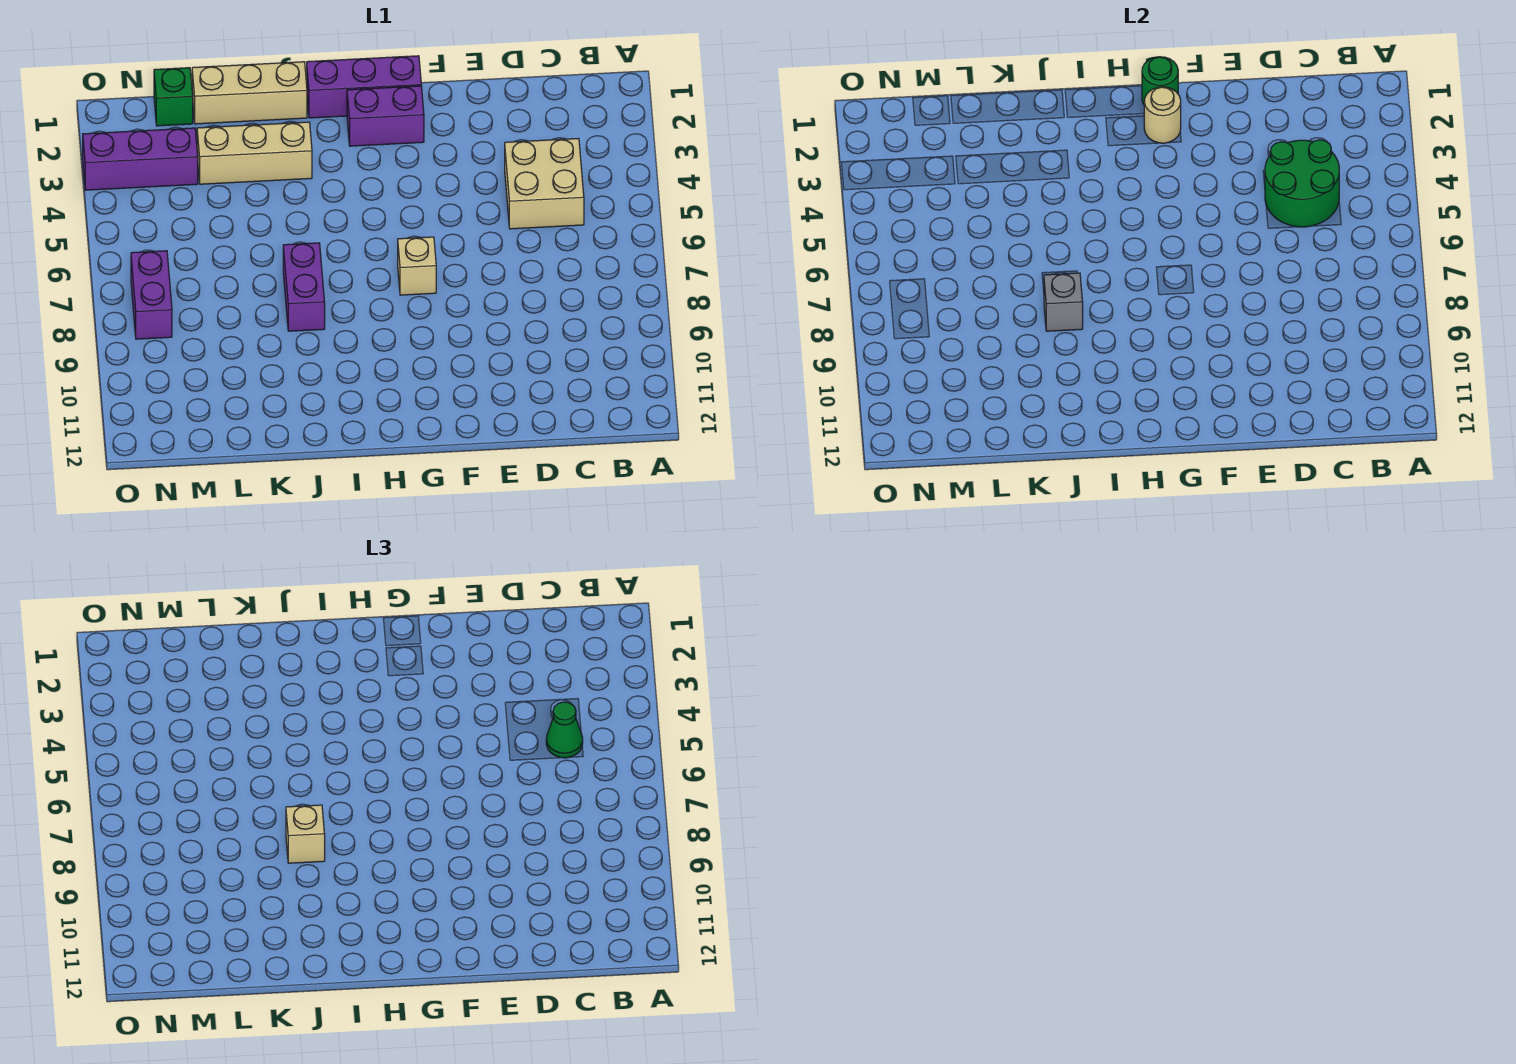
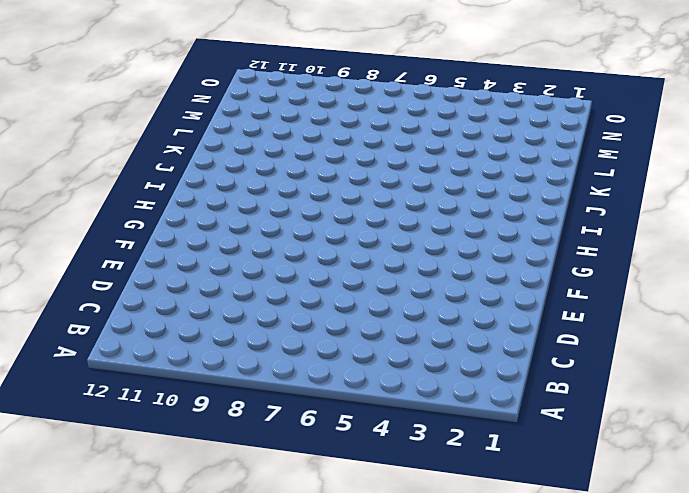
none -> tan 2x2 brick [505,138,584,229]
none -> purple 1x3 brick [307,56,421,118]
none -> purple 1x2 brick [347,86,424,146]

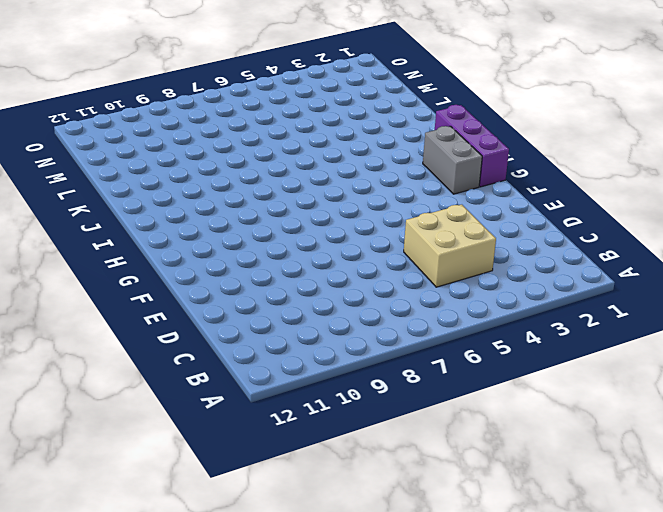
grey 1x2 brick [423,126,482,194] -> purple 1x2 brick [347,86,424,146]
none -> tan 1x1 brick [398,237,436,295]
none -> tan 1x3 brick [192,62,307,124]
none -> tan 1x3 brick [197,122,312,184]

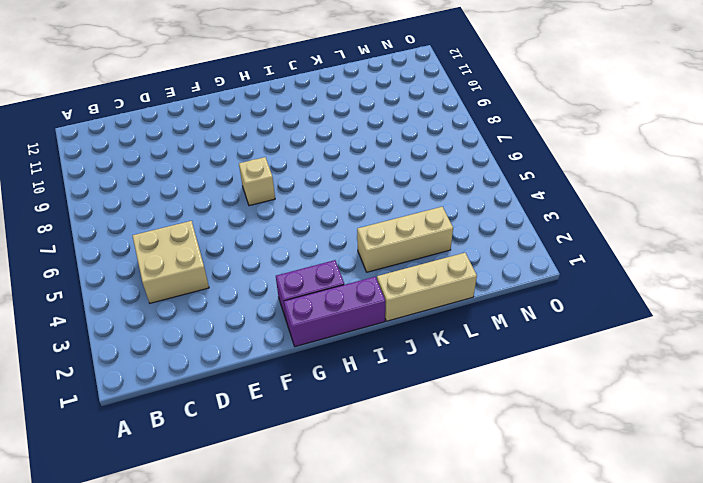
none -> purple 1x2 brick [283,243,325,331]
none -> green 1x1 brick [154,68,193,126]
none -> purple 1x3 brick [83,128,198,190]

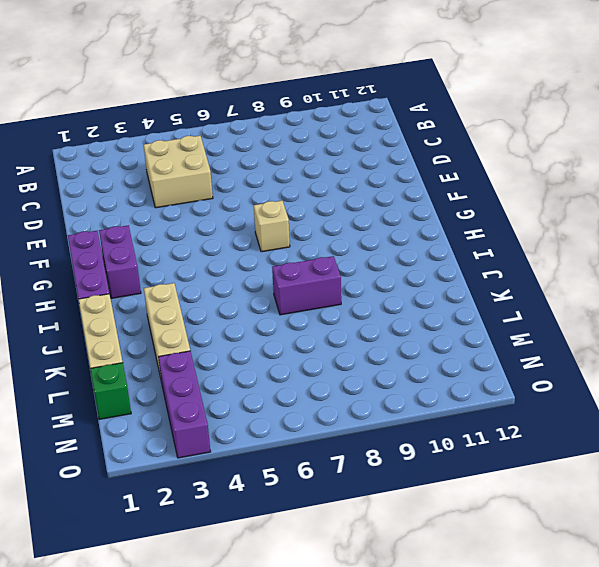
none -> purple 1x2 brick [131,251,172,339]
none -> green 2x2 round brick [1265,140,1339,227]
none -> green 1x1 round brick [1142,57,1178,104]

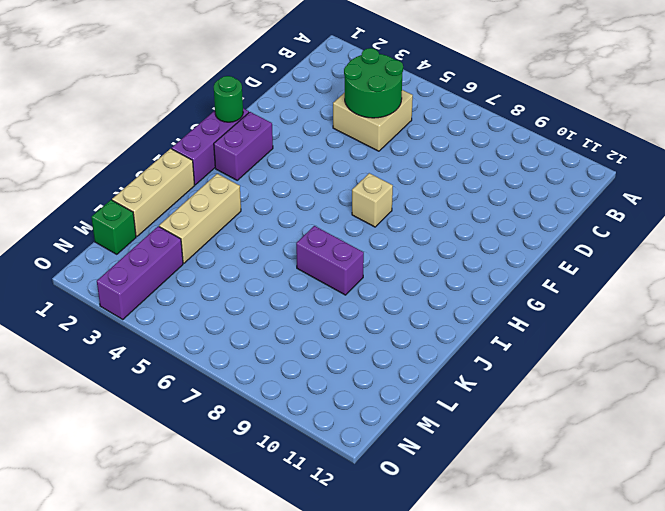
none -> purple 1x2 brick [131,251,172,339]
none -> tan 1x1 round brick [1144,87,1181,143]
none -> grey 1x1 brick [1044,273,1083,331]

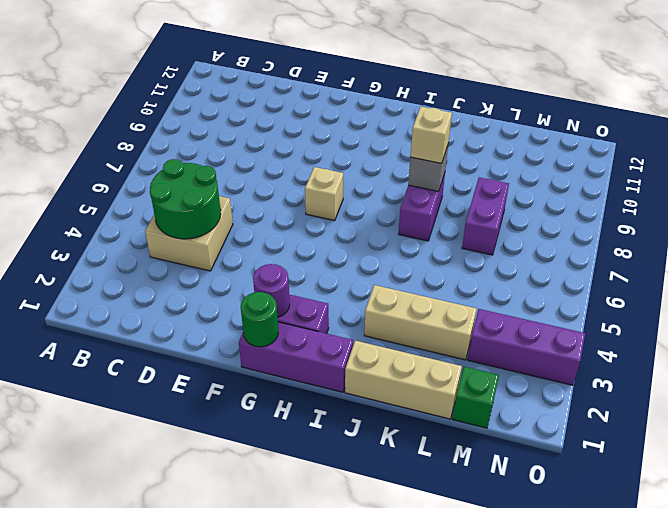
purple 1x1 round brick [253,264,290,317] -> tan 1x1 round brick [1144,87,1181,143]
purple 1x2 brick [462,177,509,255] -> purple 1x2 brick moved to [131,251,172,339]
none -> green 1x1 cone [546,702,583,758]

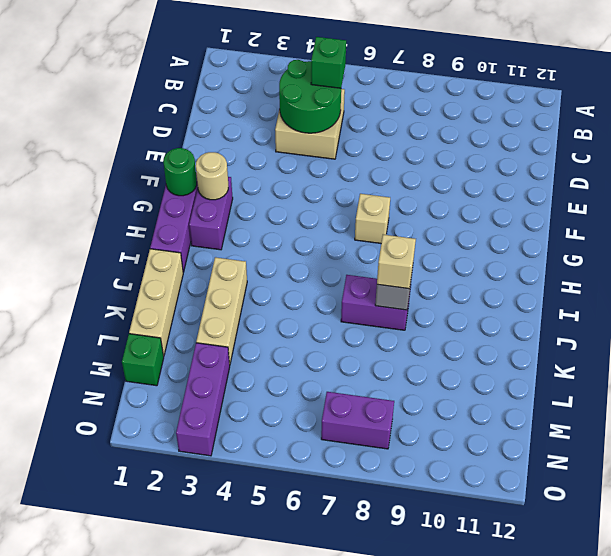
green 1x1 brick [311,37,346,88] -> green 1x1 cone [546,702,583,758]

